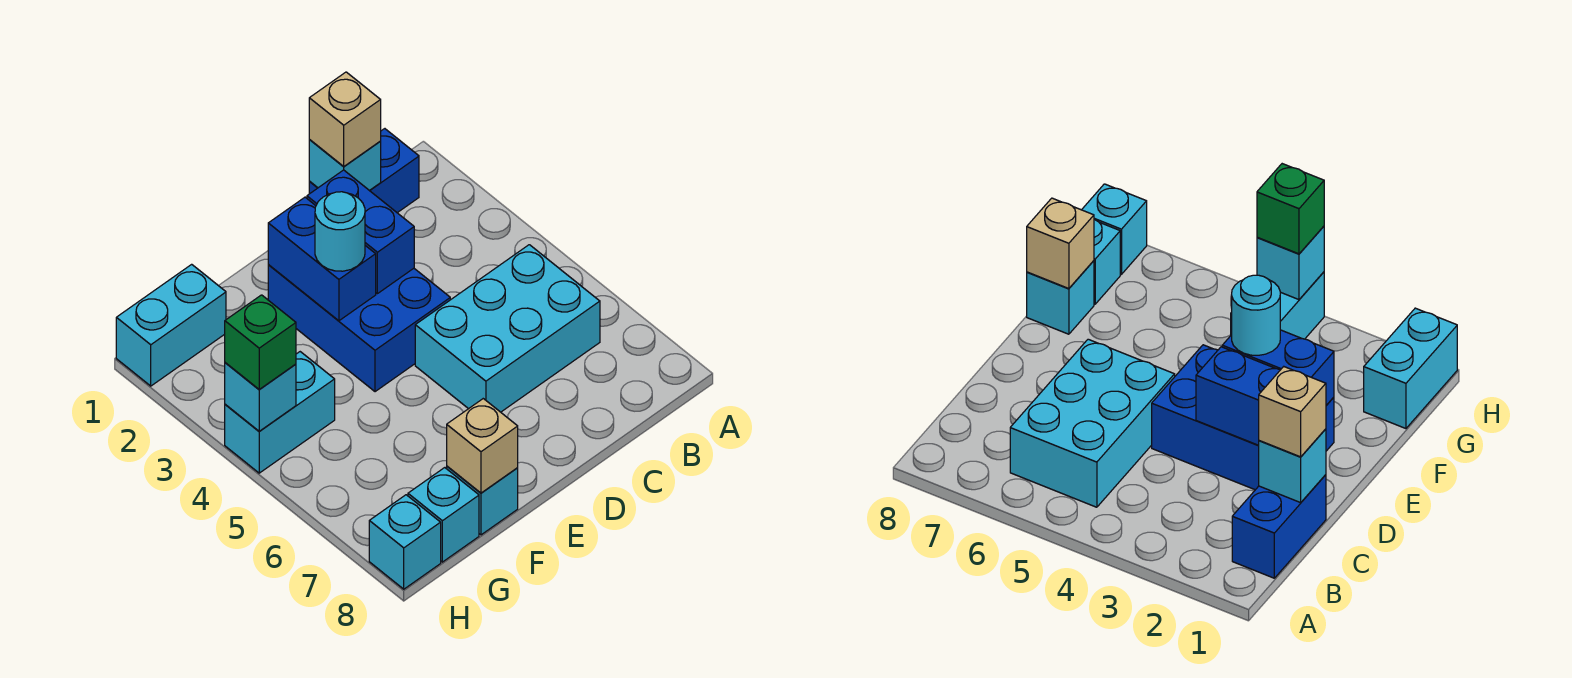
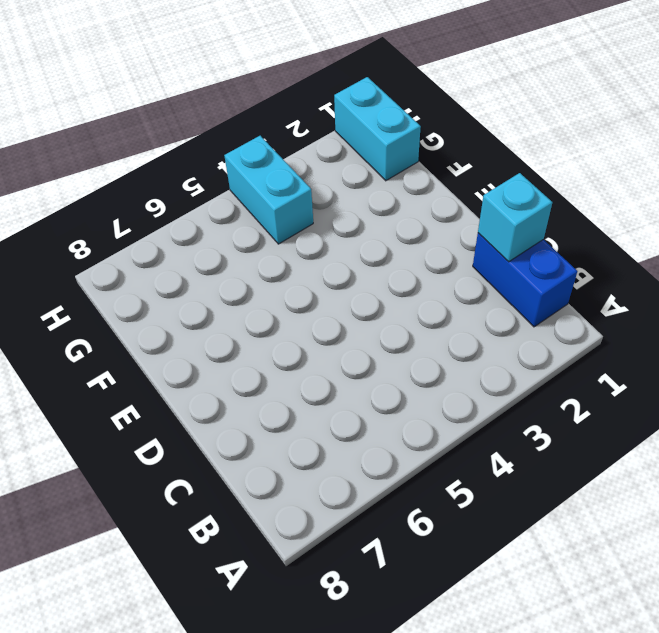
none -> cyan 2x3 brick [415,245,600,412]
none -> blue 2x3 brick [268,265,450,392]
none -> cyan 1x1 brick [447,466,518,535]

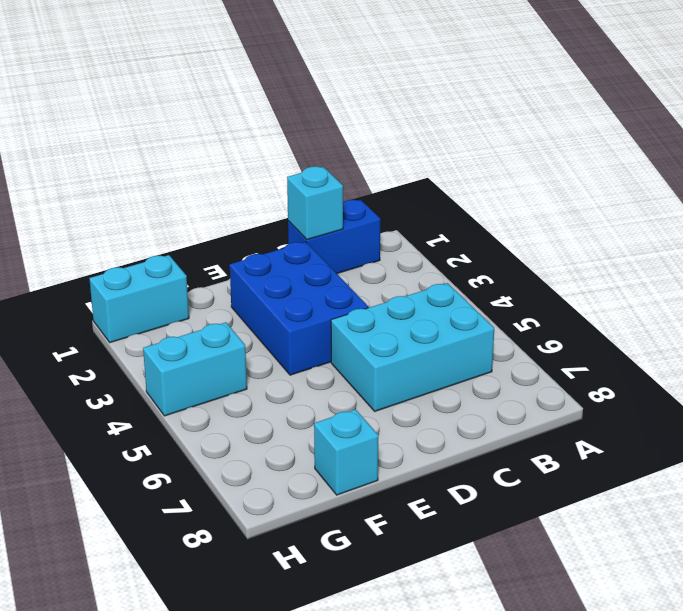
none -> cyan 1x1 brick [408,468,479,562]
none -> cyan 1x1 brick [369,495,441,589]
none -> blue 1x2 brick [307,170,414,294]

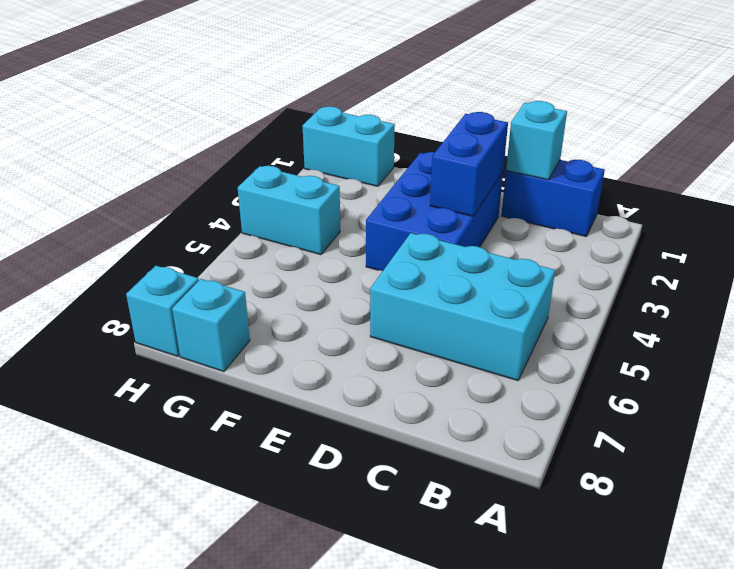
none -> cyan 1x1 brick [447,466,518,535]
none -> blue 1x2 brick [268,197,376,321]
none -> tan 1x1 brick [447,399,518,493]

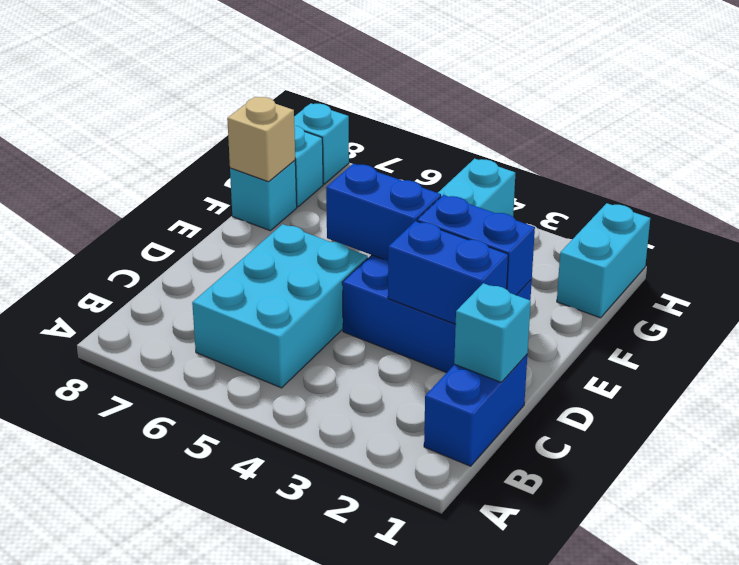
blue 1x2 brick [326,164,441,261] -> none
none -> cyan 1x1 brick [225,363,296,431]
none -> tan 1x1 brick [309,72,381,167]
none -> cyan 1x1 round brick [315,192,365,271]

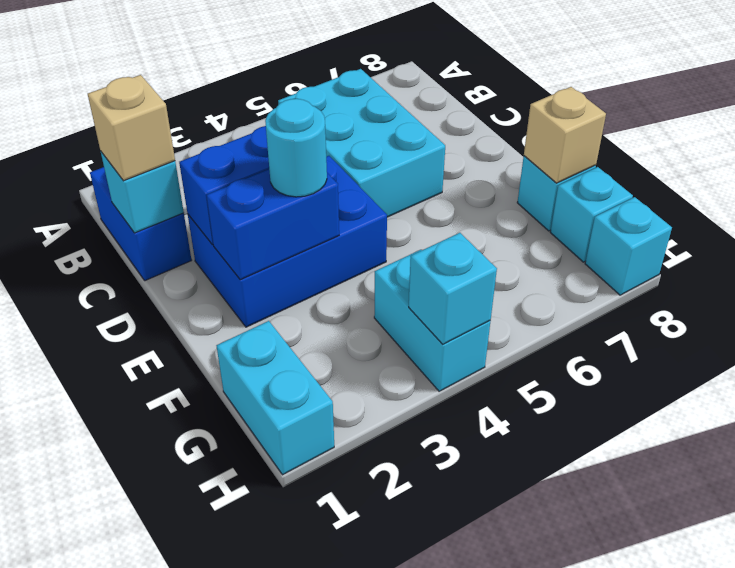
none -> green 1x1 brick [225,295,296,390]

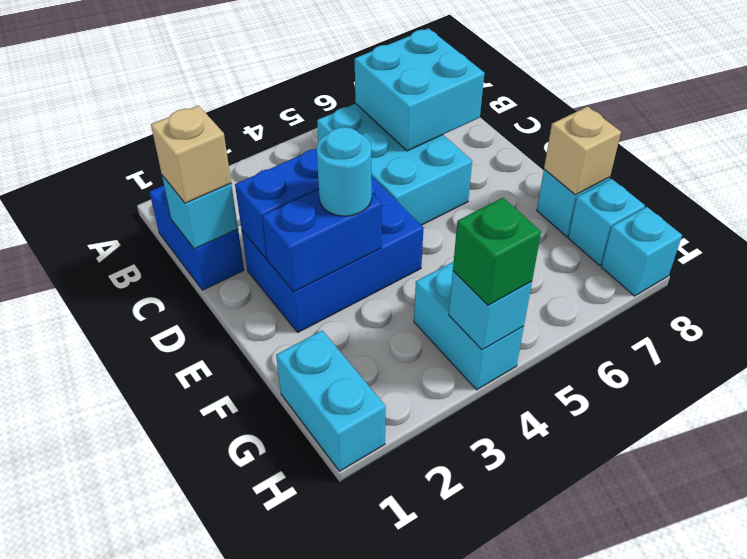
cyan 2x2 brick [355,28,484,151] -> none

